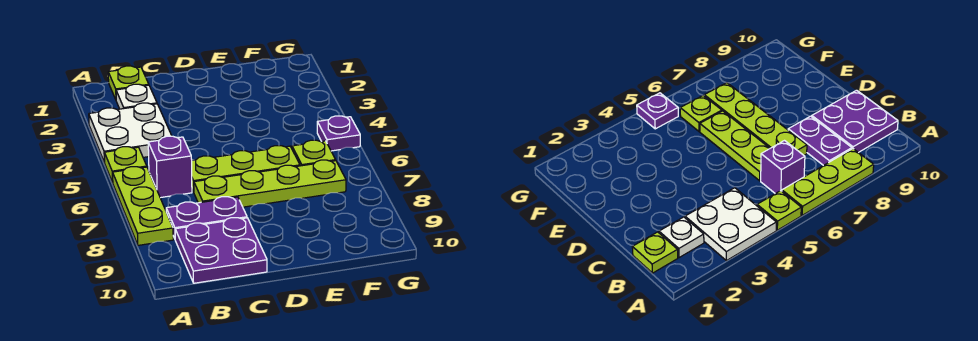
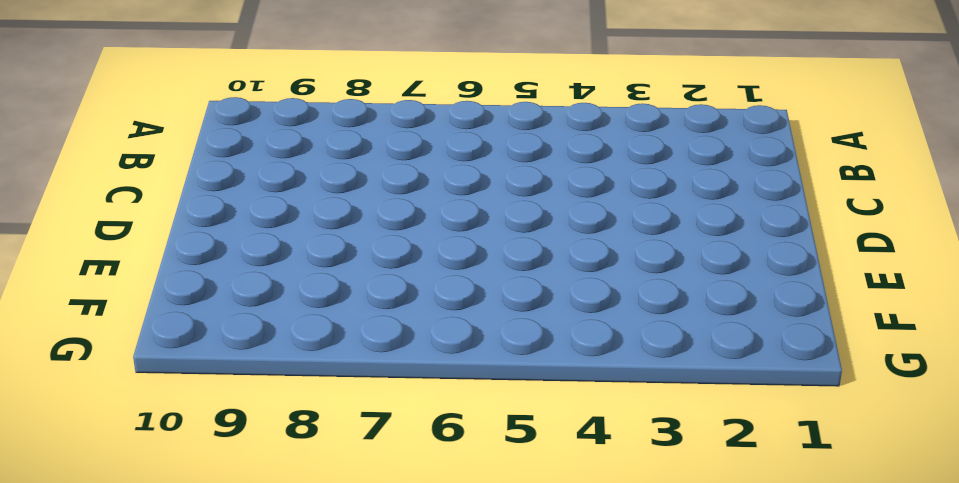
none -> white 2x2 plate [89,103,172,163]
none -> lime 1x1 plate [105,147,147,183]
none -> lime 1x3 plate [113,167,173,245]

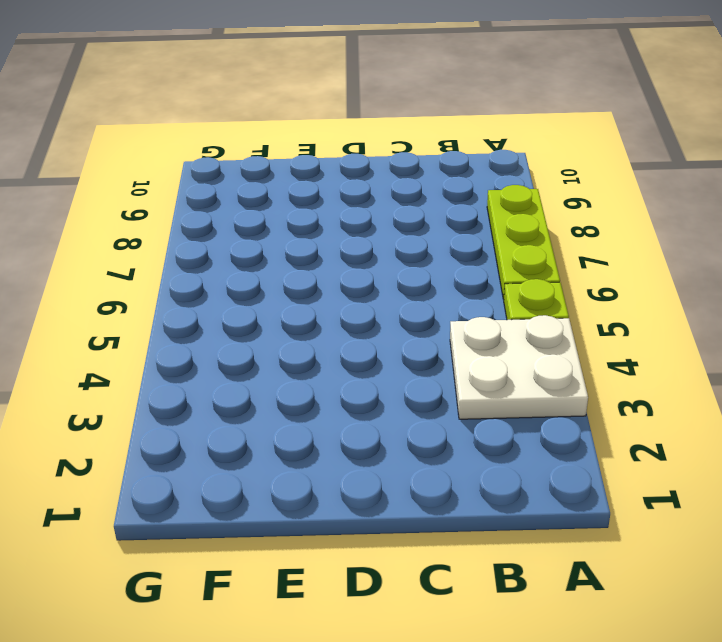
none -> lime 1x1 plate [108,66,149,99]
none -> white 1x1 plate [116,84,157,109]
none -> purple 1x1 brick [148,136,192,198]

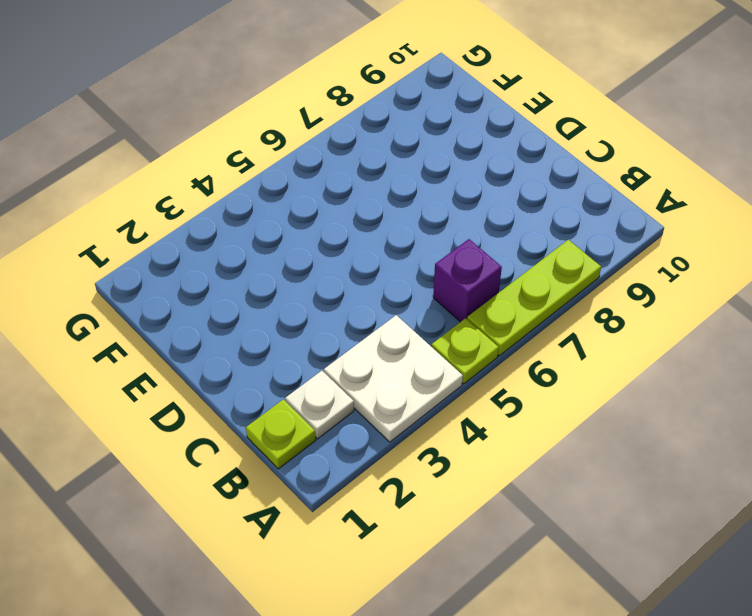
none -> purple 1x2 plate [166,197,247,239]
none -> purple 2x2 plate [175,218,267,283]
none -> lime 1x3 plate [192,146,300,192]

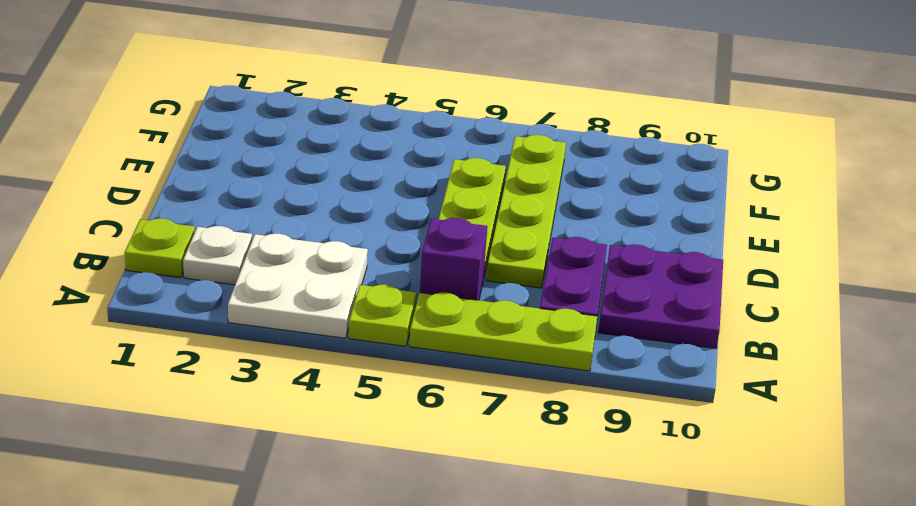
none -> lime 1x1 plate [292,140,336,166]
none -> purple 1x1 plate [317,116,360,151]

